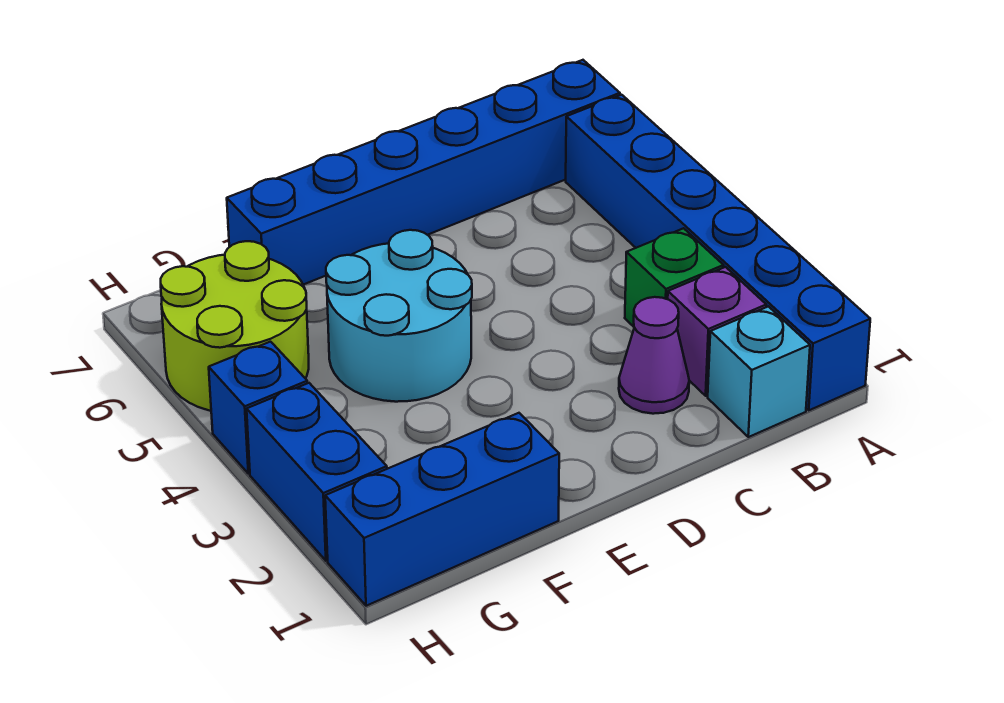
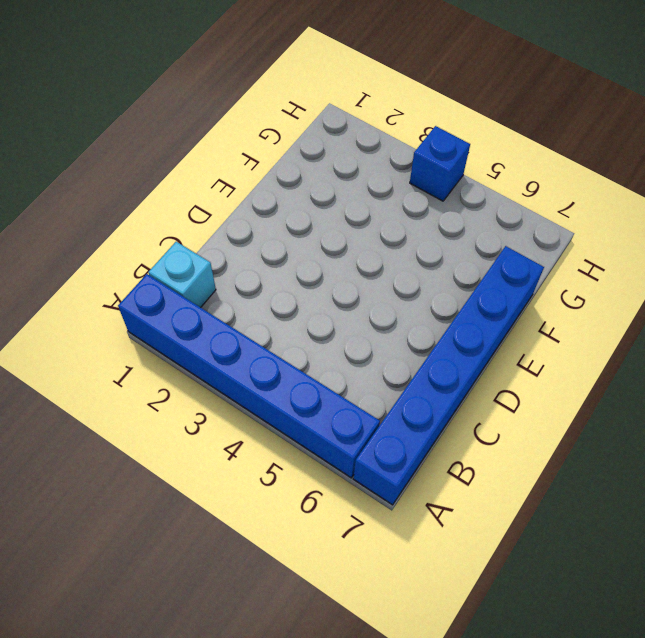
none -> purple 1x1 brick [668,267,766,396]
none -> green 1x1 brick [625,228,724,327]

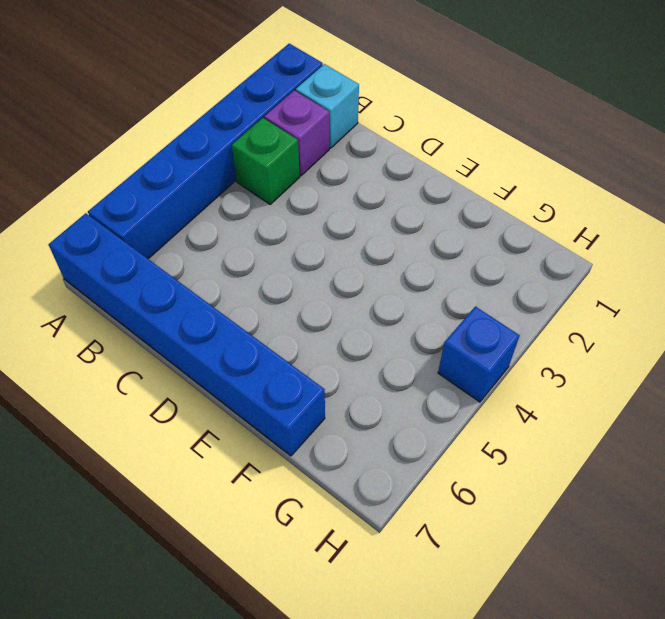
none -> purple 1x1 cone [619,297,689,414]
none -> cyan 2x2 round brick [326,230,472,402]

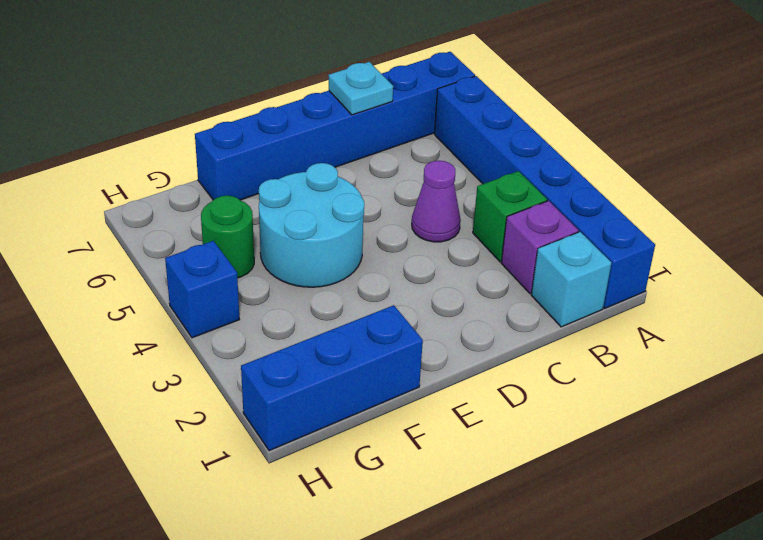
purple 1x1 cone [412,161,461,242] -> purple 1x1 cone moved to [619,297,689,414]
cyan 1x1 plate [329,62,393,115] -> none
green 1x1 round brick [201,195,254,278] -> lime 2x2 round brick [161,241,309,411]
none -> blue 1x2 brick [247,383,387,561]

